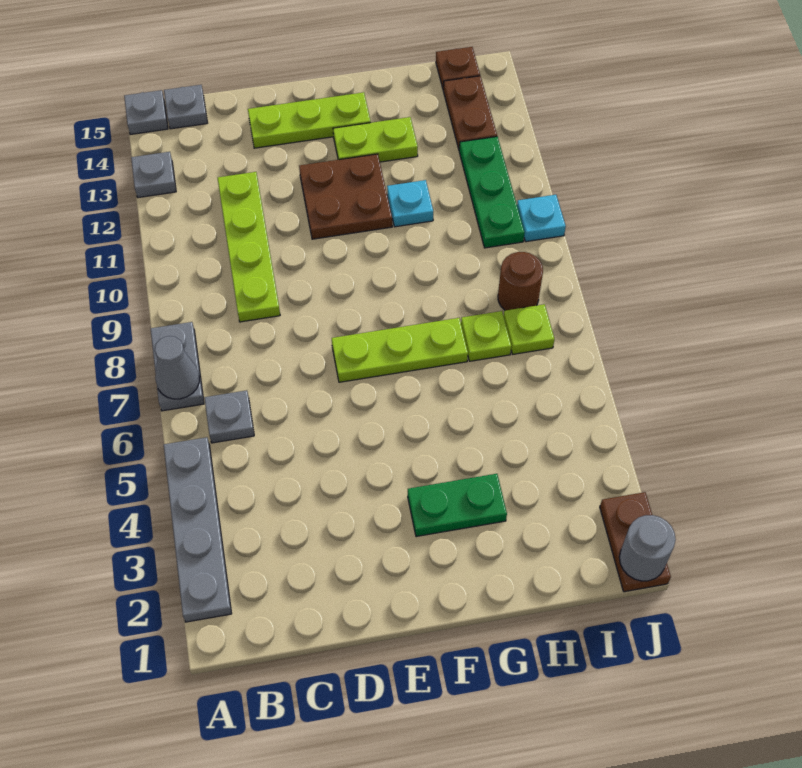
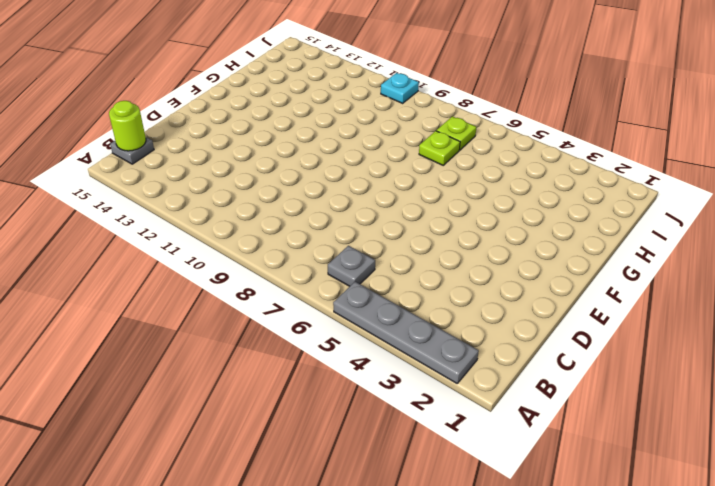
lime 1x1 round brick [109,101,146,151] -> none
none -> grey 1x2 plate [151,322,204,411]
none -> grey 1x1 plate [131,152,176,198]
none -> grey 1x1 plate [124,90,168,135]

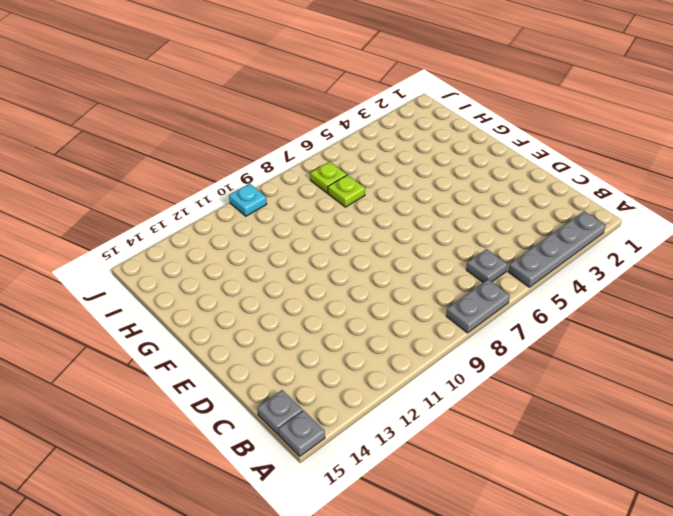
none -> grey 1x1 plate [131,152,176,198]
none -> lime 1x4 plate [218,172,280,322]
none -> lime 1x3 plate [248,92,371,148]

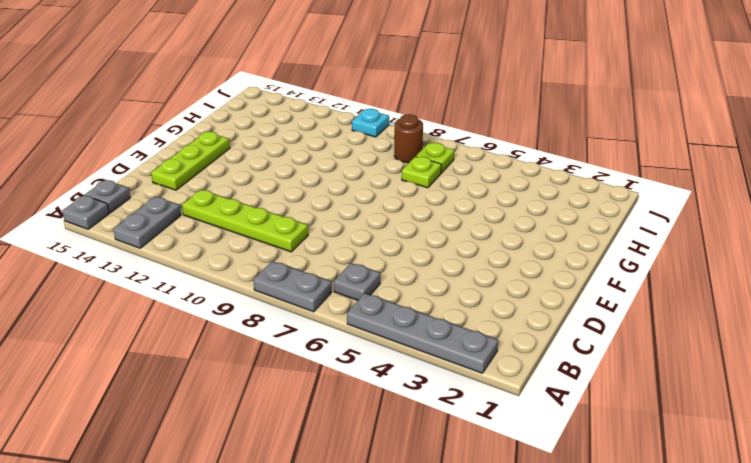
grey 1x2 plate [113,197,181,248] -> grey 1x1 plate [131,152,176,198]
none -> lime 1x3 plate [332,318,468,382]
none -> brown 2x2 plate [299,154,392,239]
none -> green 1x2 plate [408,474,507,537]

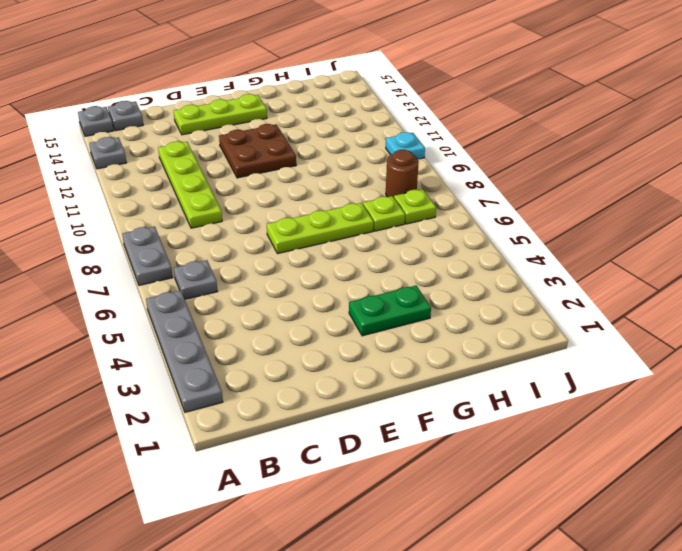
none -> lime 1x2 plate [333,117,418,162]
none -> cyan 1x1 plate [387,180,433,227]
none -> green 1x3 plate [459,137,525,248]

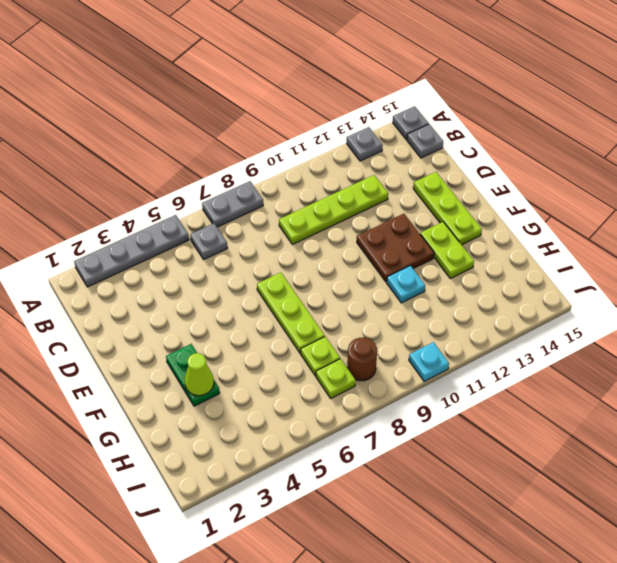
lime 1x1 cone [185,353,214,396] -> none
none -> green 1x3 plate [459,137,525,248]
none -> brown 1x2 plate [443,76,497,149]
none -> brown 1x1 plate [436,47,480,90]

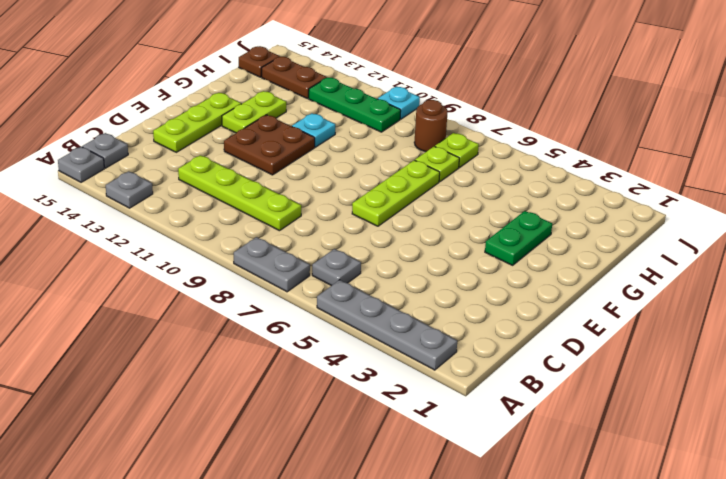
none -> brown 1x2 plate [600,492,671,592]
none -> grey 1x1 cone [155,336,199,399]
none -> grey 1x1 round brick [619,515,676,581]

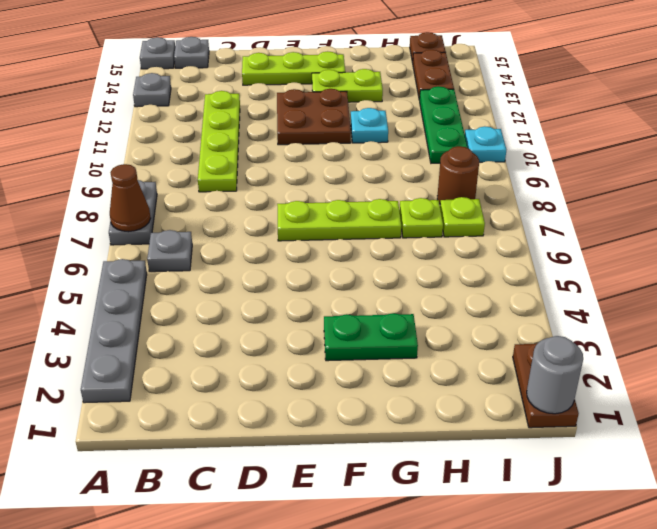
brown 1x1 cone [110,164,151,232] -> grey 1x1 cone [155,336,199,399]

